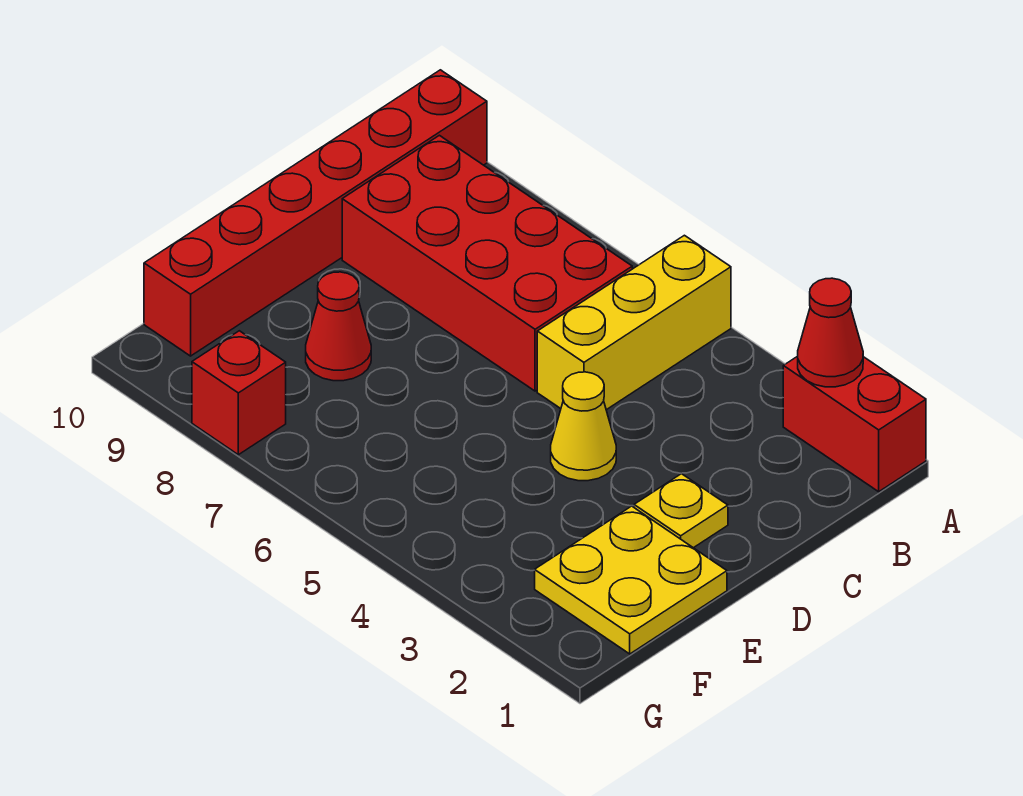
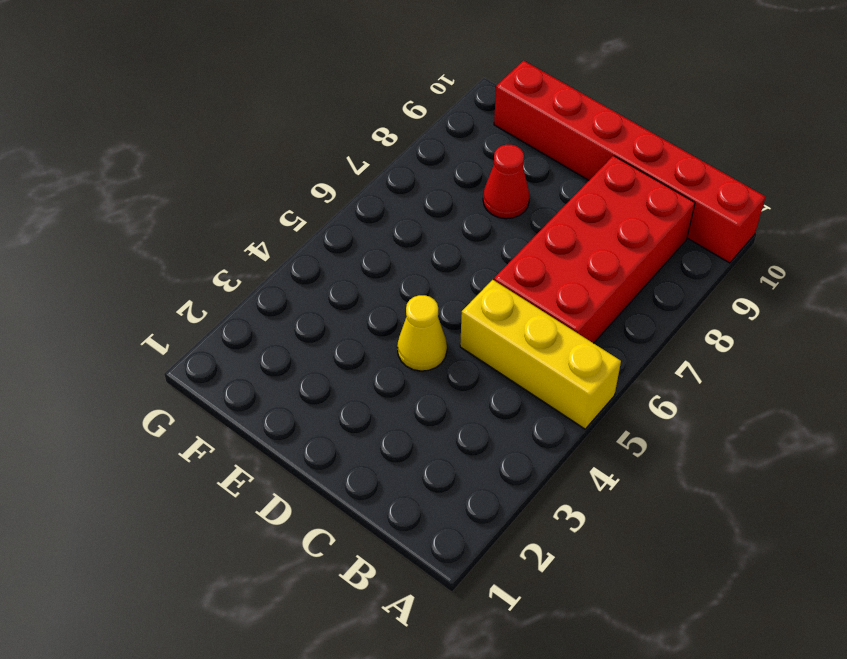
none -> red 1x2 brick [783,356,926,492]
none -> yellow 1x1 plate [634,474,728,548]

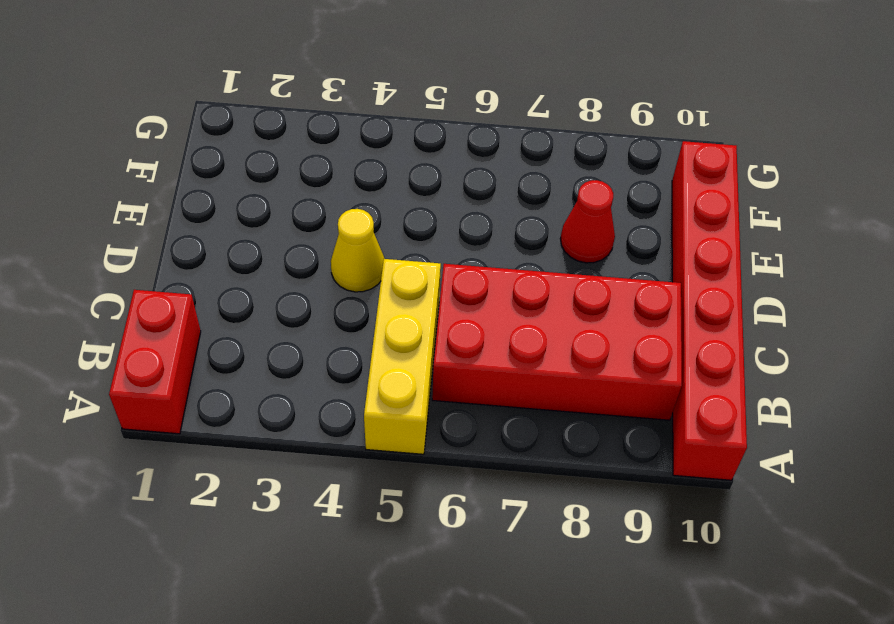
red 1x2 brick [109,290,201,434] -> red 1x2 brick turned to [783,356,926,492]
none -> yellow 1x1 plate [634,474,728,548]
none -> yellow 2x2 plate [535,506,727,654]

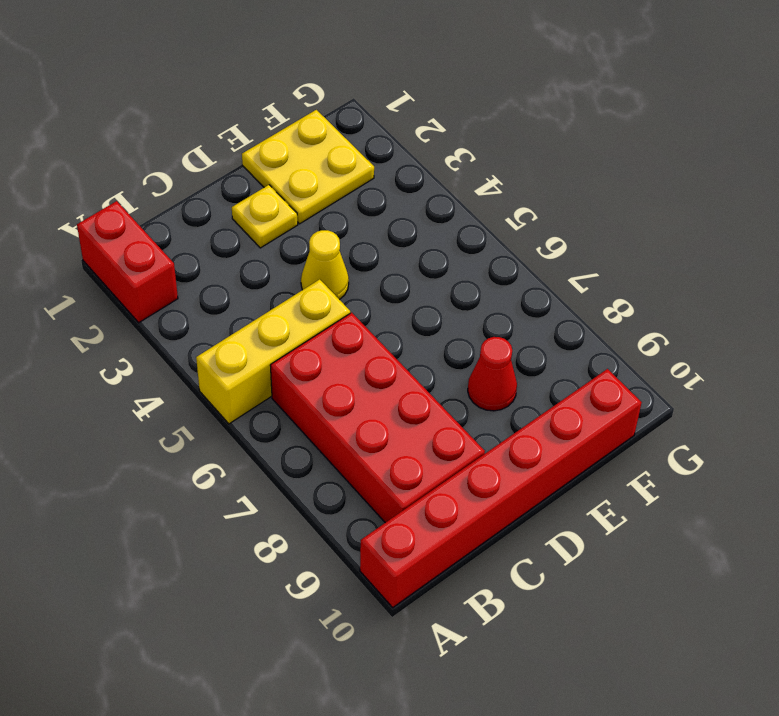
none -> red 1x1 brick [192,331,286,455]
none -> red 1x1 cone [798,278,863,387]

